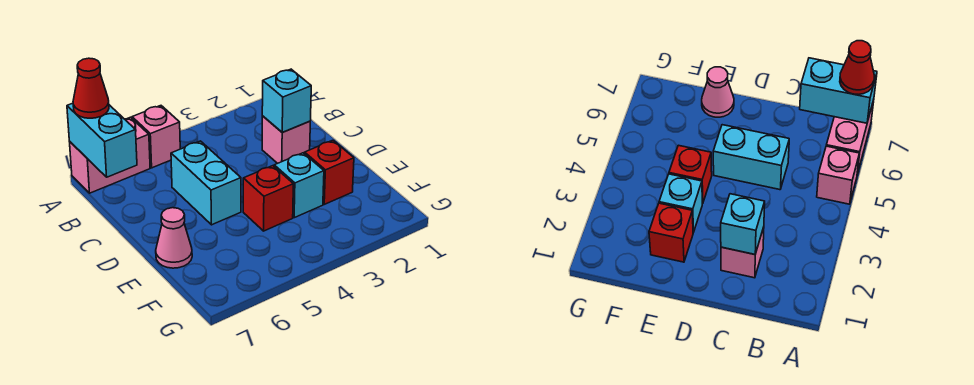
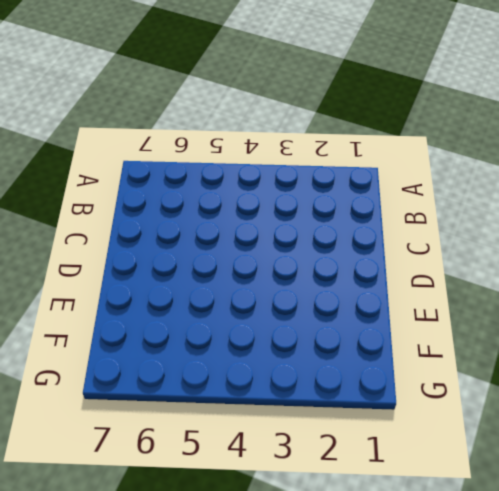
none -> pink 1x1 brick [132,106,180,168]
none -> pink 1x2 brick [70,117,150,193]

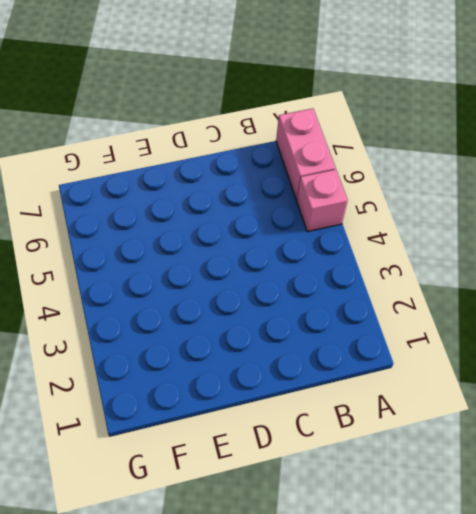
none -> pink 1x1 brick [262,116,310,163]
none -> cyan 1x2 brick [171,141,241,225]

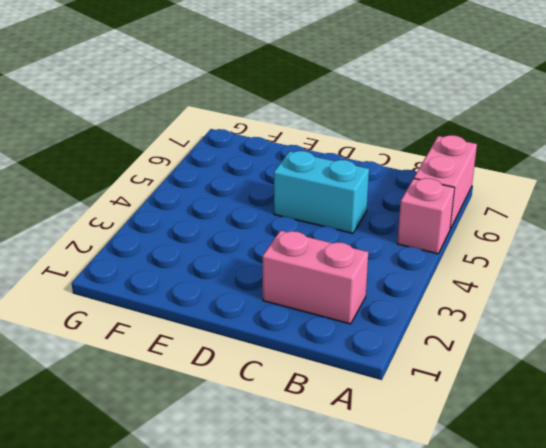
pink 1x2 brick [263,231,368,324] -> pink 1x1 brick [262,116,310,163]
none -> red 1x1 brick [305,140,354,204]
none -> cyan 1x1 brick [274,153,324,218]

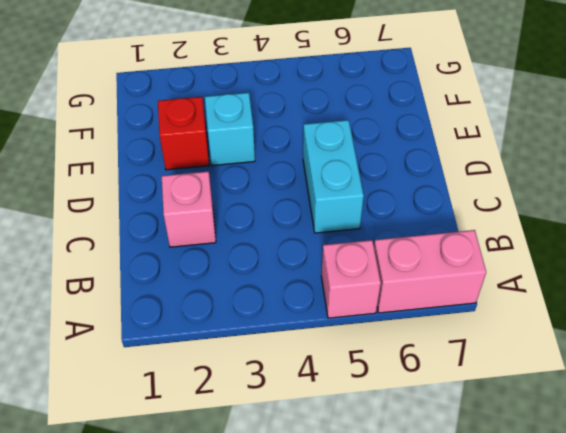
none -> red 1x1 brick [243,166,293,231]
none -> pink 1x1 cone [156,208,192,268]

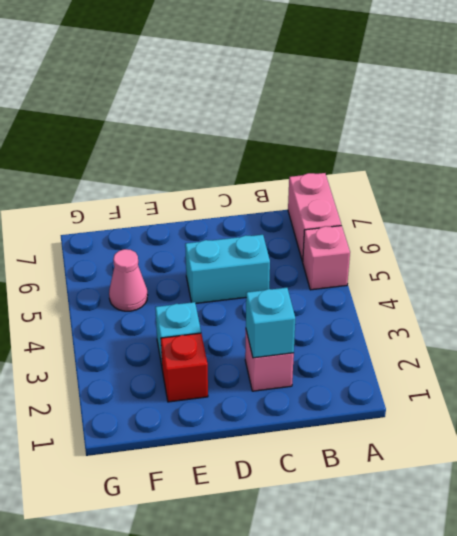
pink 1x1 cone [109,249,148,311] -> pink 1x1 cone moved to [156,208,192,268]
none -> red 1x1 brick [243,166,293,231]
none -> cyan 1x2 brick [67,103,137,177]

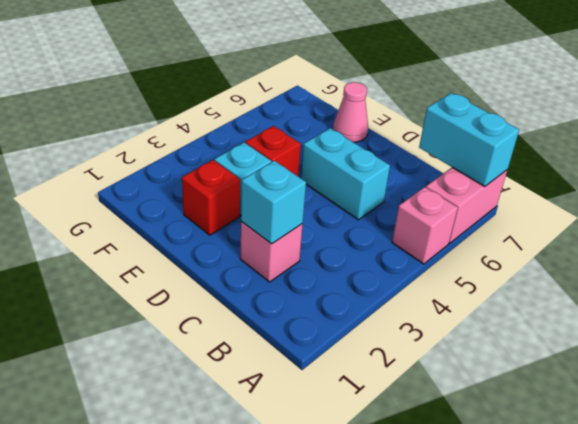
none -> red 1x1 cone [73,58,109,118]

